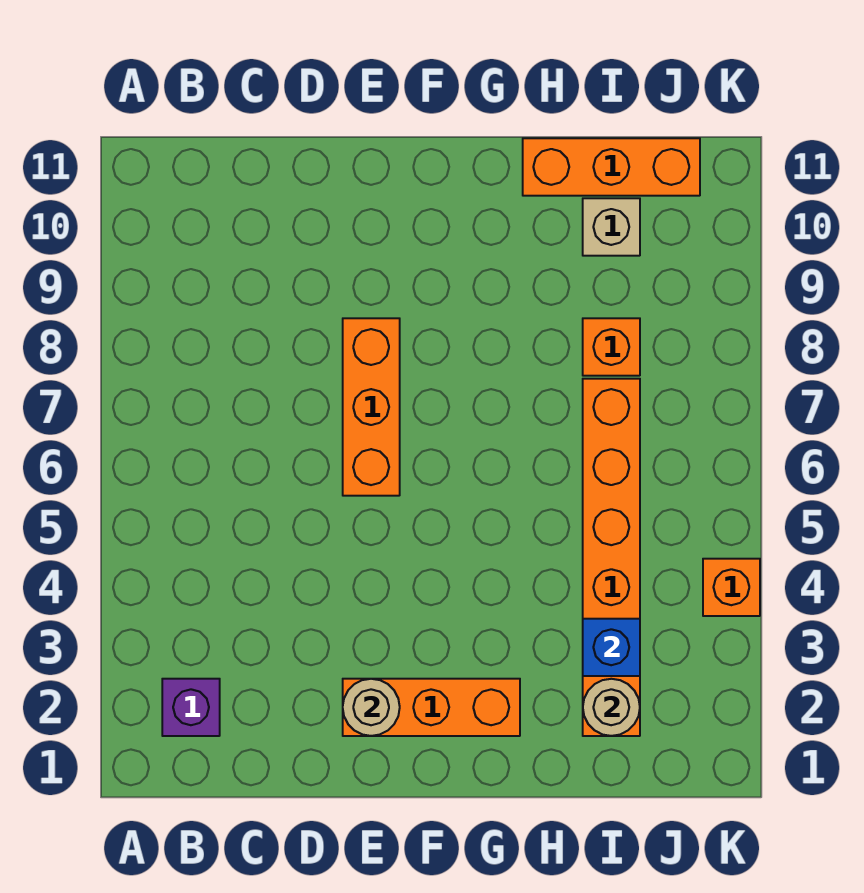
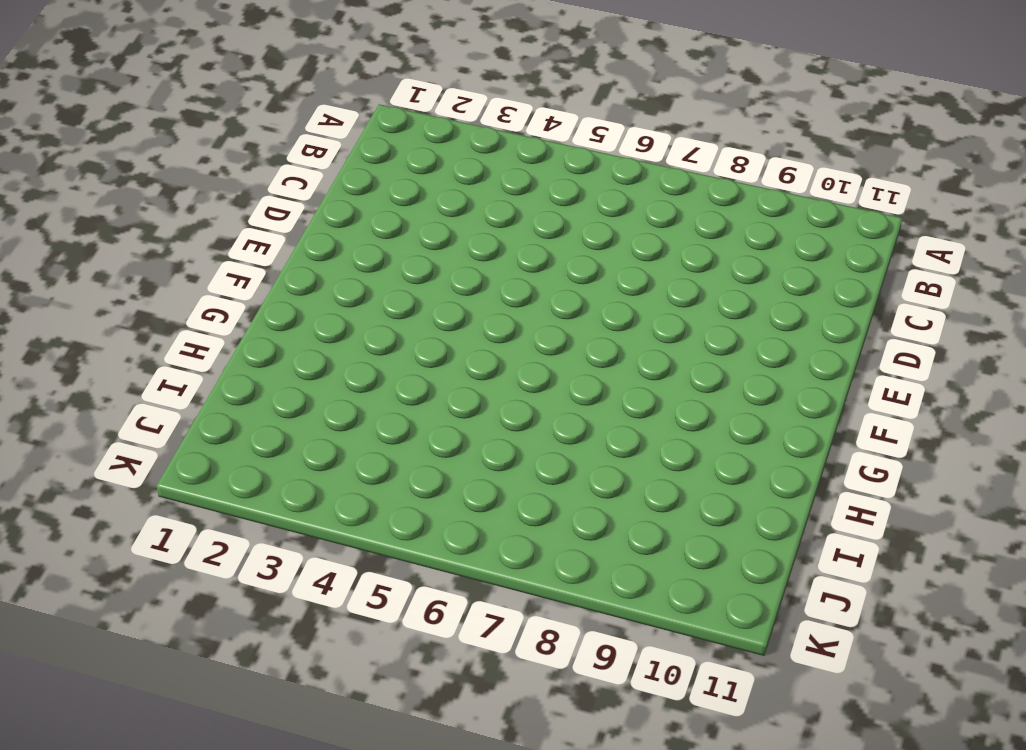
none -> purple 1x1 brick [162,679,220,736]
none -> orange 1x3 brick [343,679,520,736]

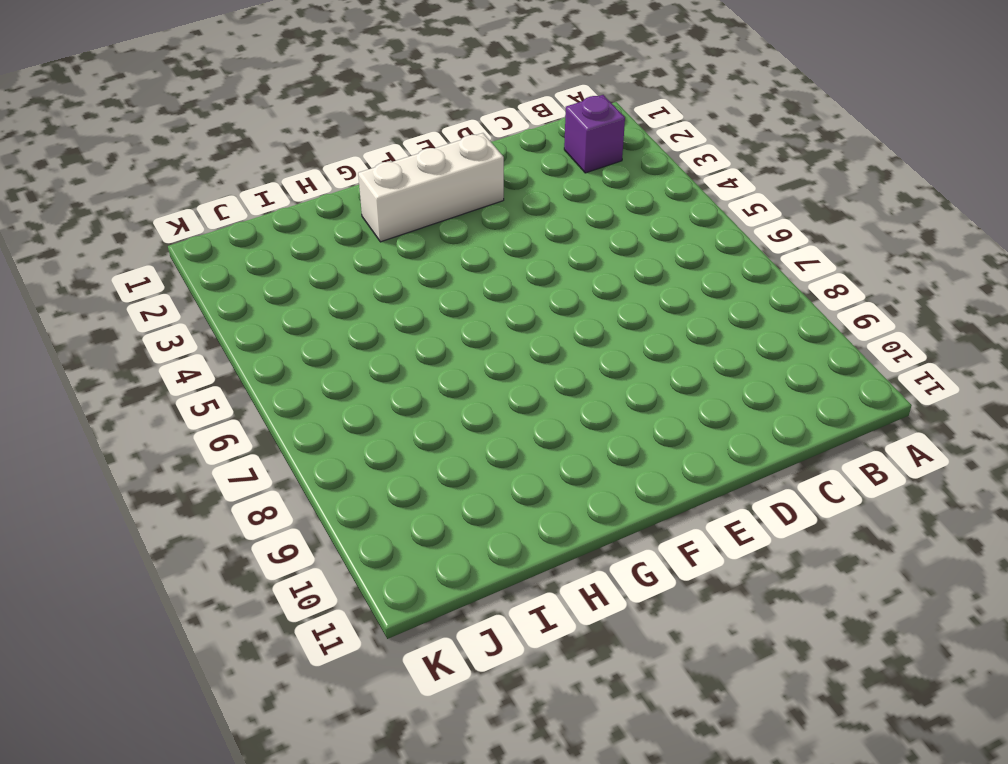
white 1x3 brick [358,133,504,242] -> orange 1x3 brick [343,679,520,736]
none -> orange 1x3 brick [343,318,400,496]
none -> orange 1x3 brick [523,138,700,196]

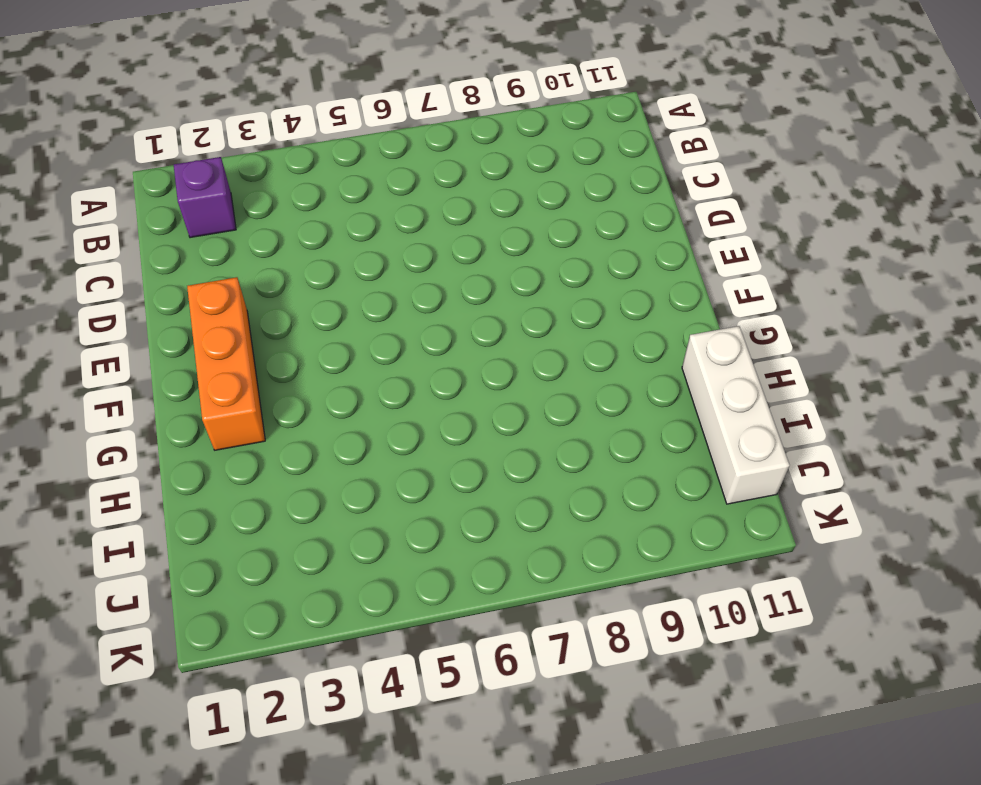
white 1x3 brick [682,326,790,504] -> orange 1x3 brick [523,138,700,196]
none -> orange 1x3 brick [343,318,400,496]
none -> orange 1x6 brick [583,379,640,736]

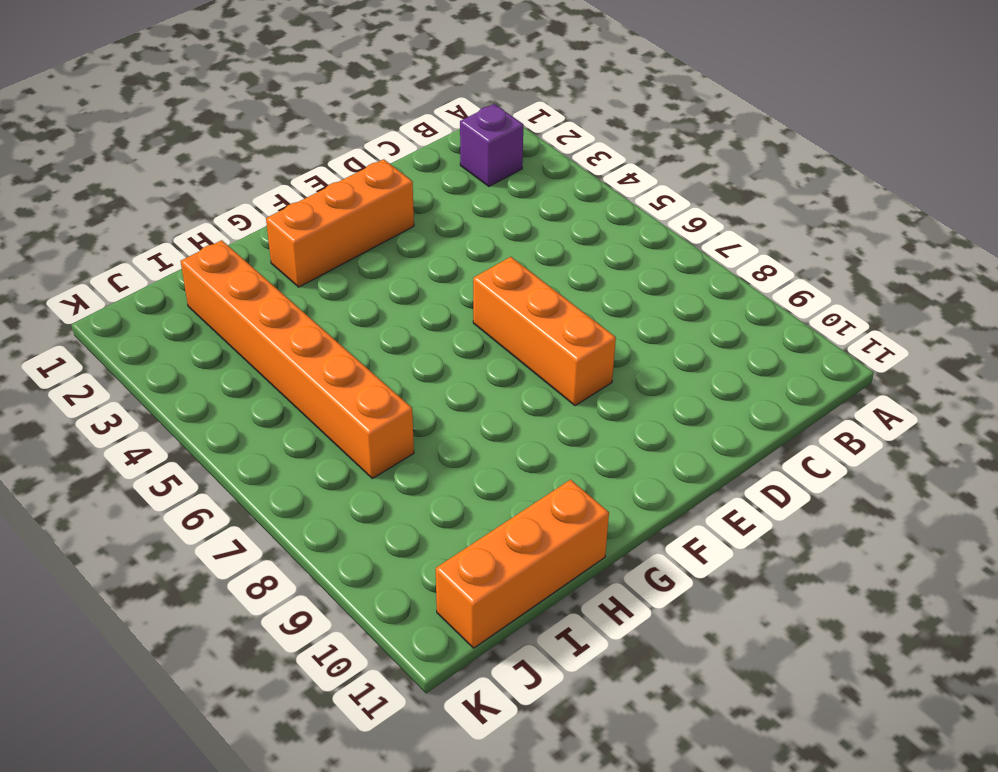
none -> orange 1x1 brick [583,318,640,376]
none -> tan 1x1 brick [583,198,640,256]

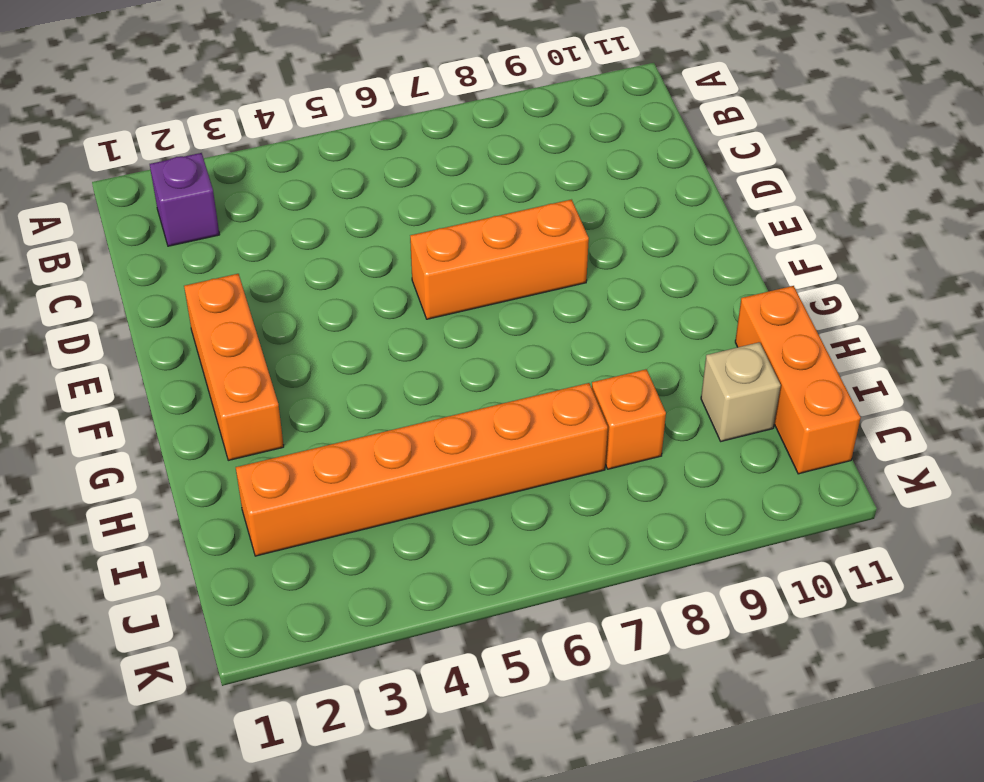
none -> orange 1x1 brick [703,559,760,616]
none -> tan 1x1 round brick [343,679,400,736]

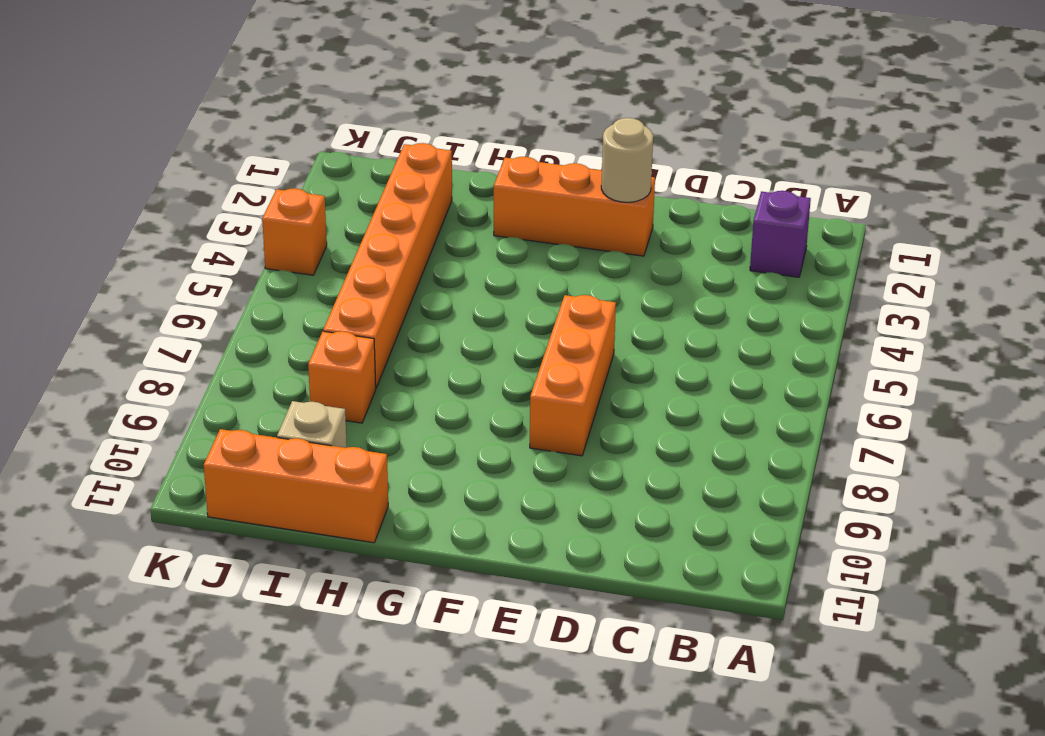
none -> tan 1x1 round brick [583,679,640,736]
none -> blue 1x1 brick [583,619,640,676]

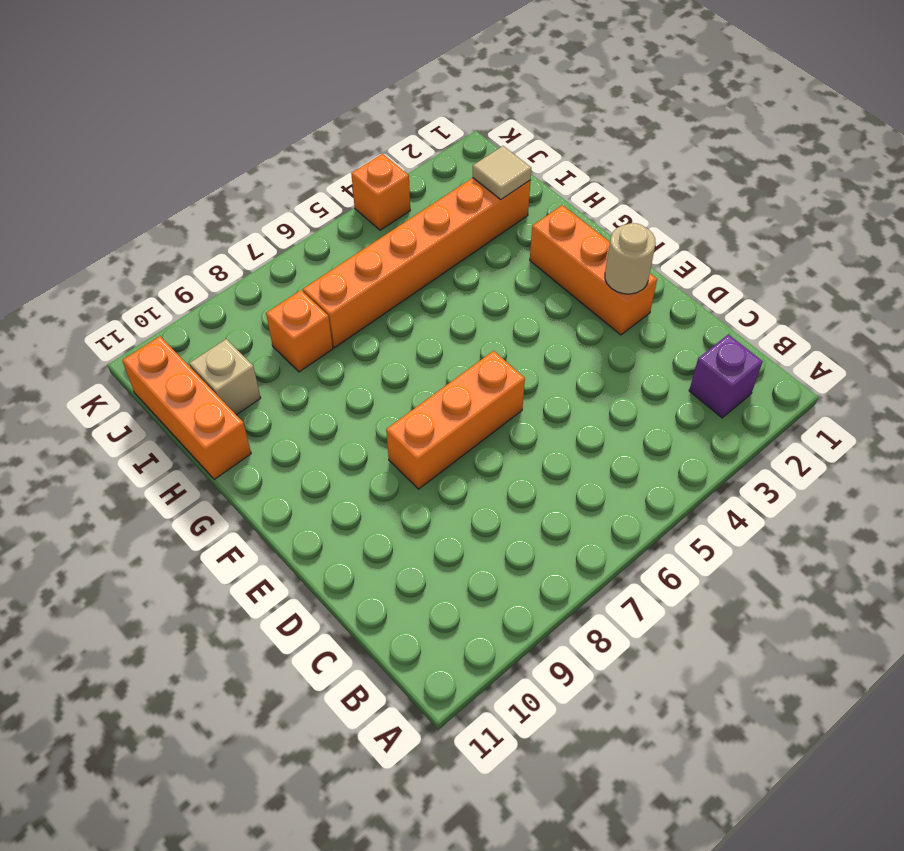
tan 1x1 tile [473,146,531,199] -> tan 1x1 round brick [583,679,640,736]
none -> blue 1x1 brick [583,619,640,676]

